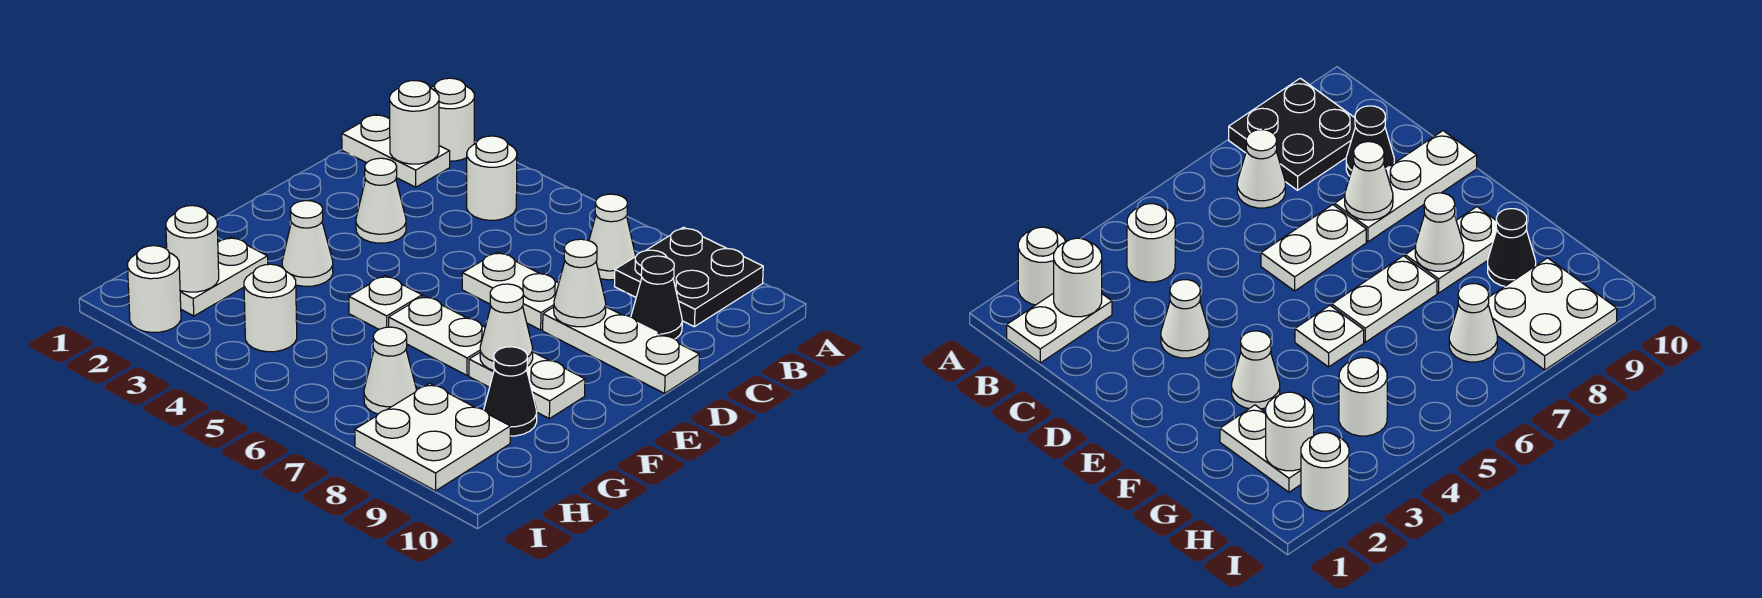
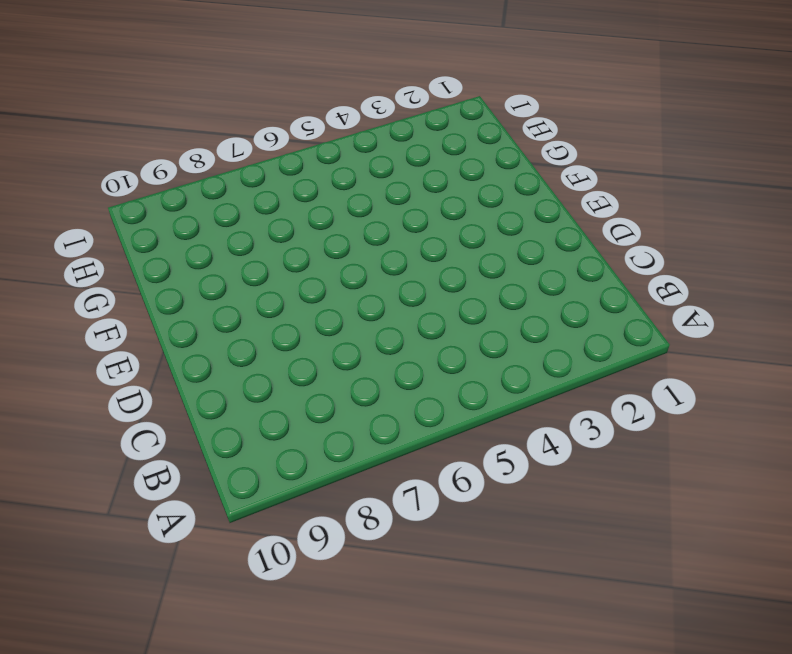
none -> white 1x1 round brick [431,78,474,161]
none -> black 2x2 plate [614,227,763,327]
none -> white 1x2 plate [342,114,450,187]

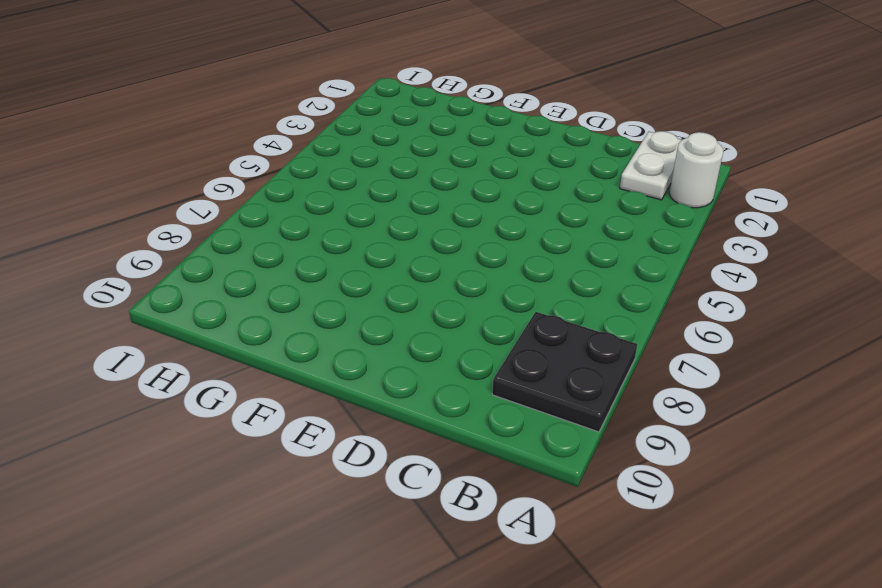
none -> white 1x1 round brick [467,136,517,220]
none -> white 1x1 cone [589,194,635,280]
none -> black 1x1 cone [631,256,682,339]

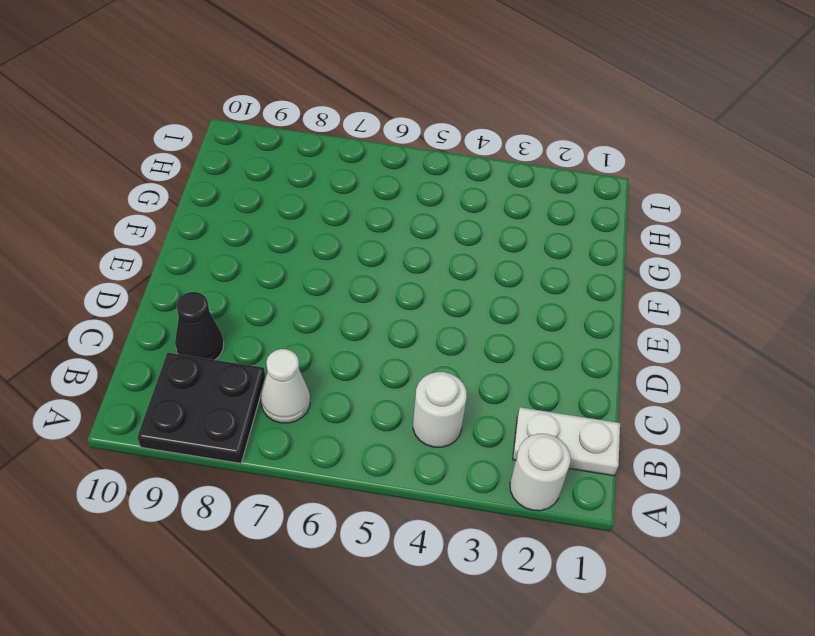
none -> white 1x1 cone [356,158,406,243]
none -> white 1x2 plate [462,252,559,330]
none -> white 1x3 plate [543,307,699,393]

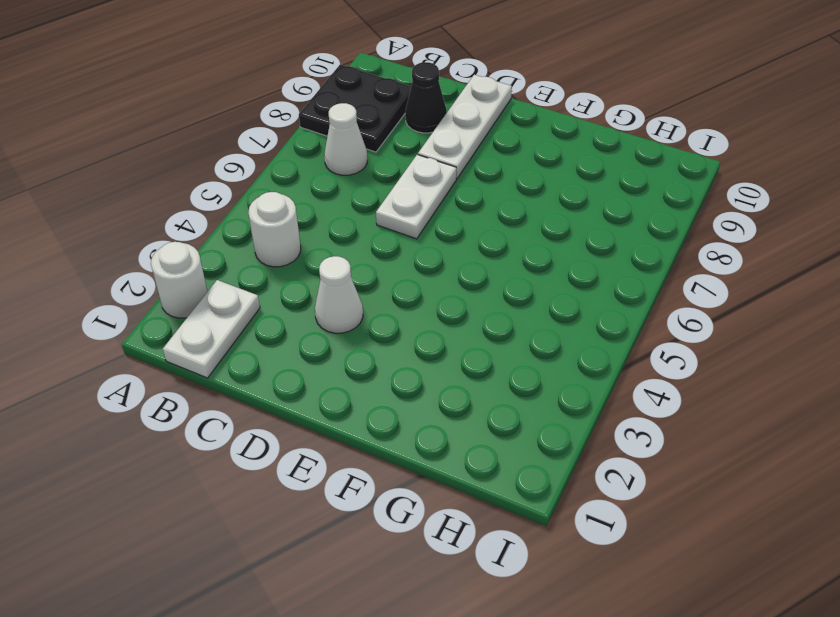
none -> white 1x1 cone [282,201,333,286]
none -> white 1x1 plate [349,276,422,329]
none -> white 1x2 plate [389,296,485,375]

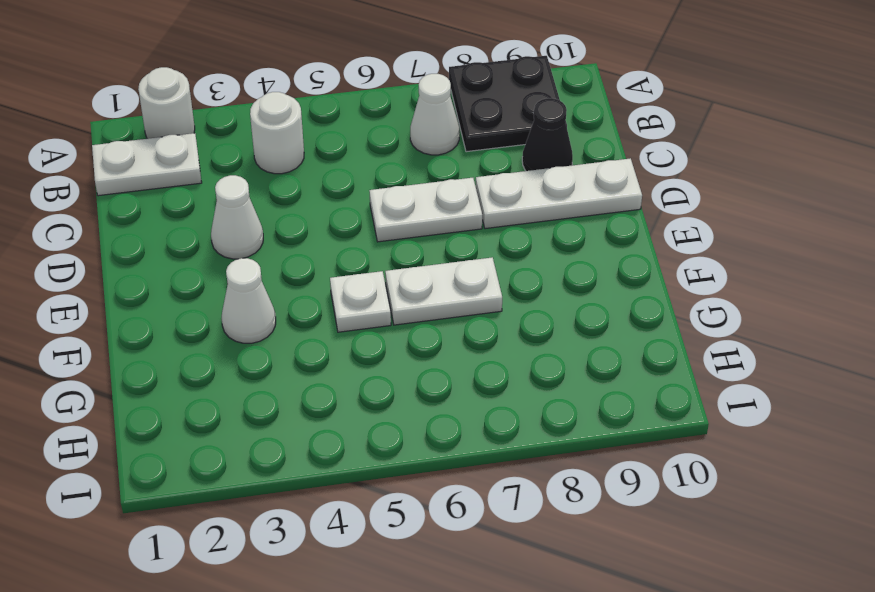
none -> white 1x2 plate [469,352,585,419]
none -> white 1x2 plate [180,237,268,316]
none -> black 1x1 cone [484,347,537,436]

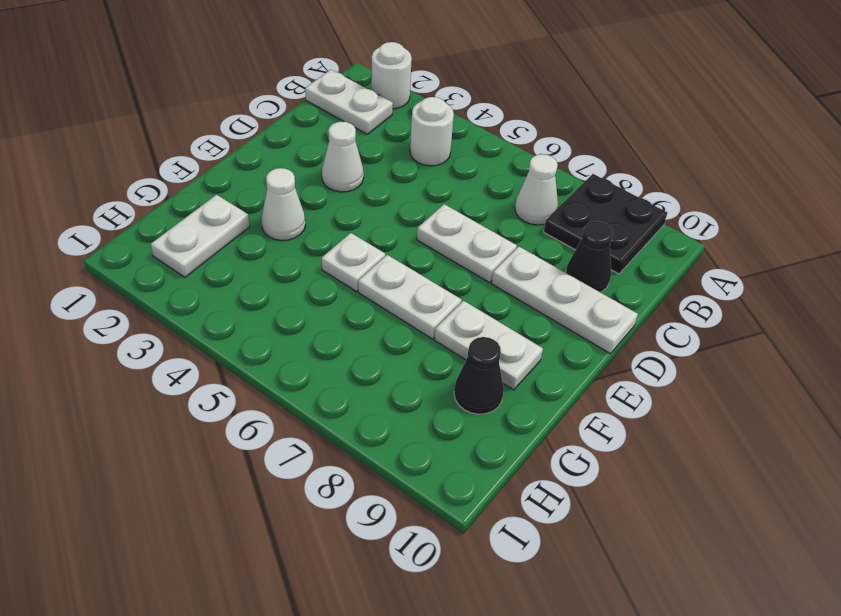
none -> white 1x1 round brick [244,264,297,352]
none -> white 1x1 cone [364,327,416,414]
none -> white 2x2 plate [355,383,510,491]

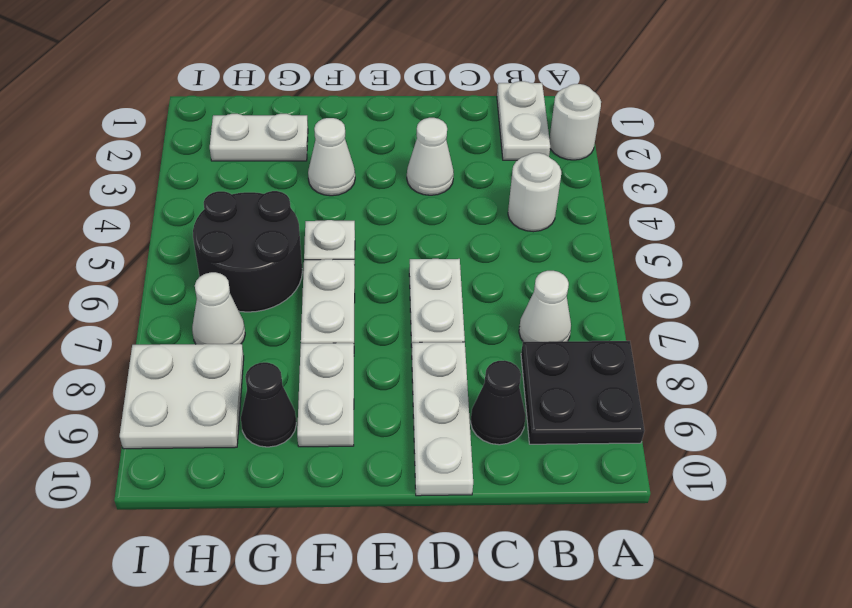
black 2x2 round brick [193,191,302,312] -> none
none -> white 1x1 round brick [244,264,297,352]
none -> white 1x1 round brick [128,246,181,333]
none -> white 1x1 round brick [390,81,439,164]

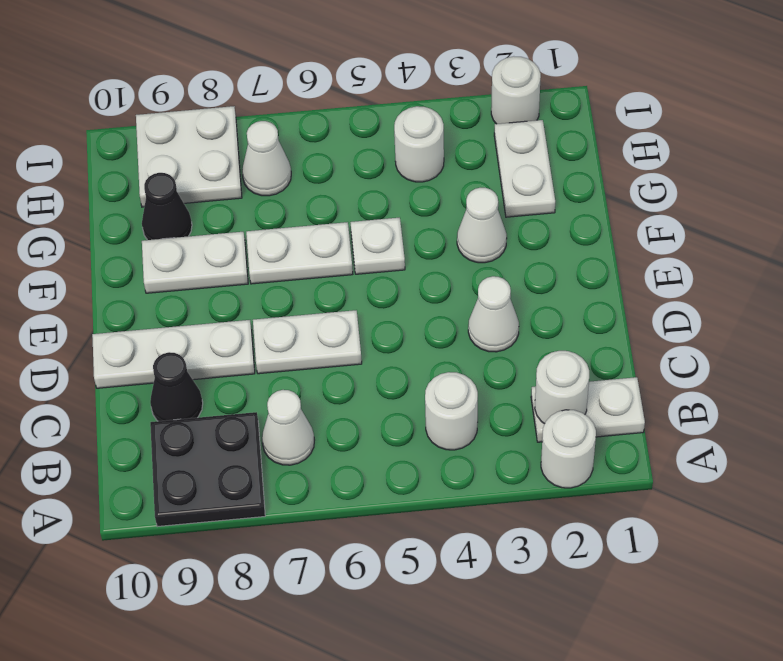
none -> white 1x1 cone [554,239,606,327]
none -> white 1x1 cone [480,284,533,371]
none -> white 1x1 round brick [166,206,219,292]

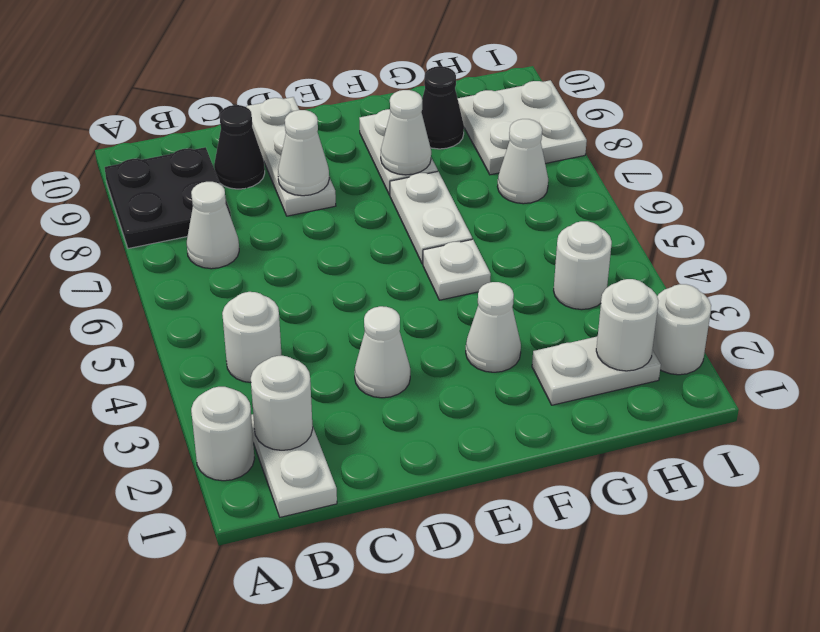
none -> white 1x2 plate [462,252,559,330]

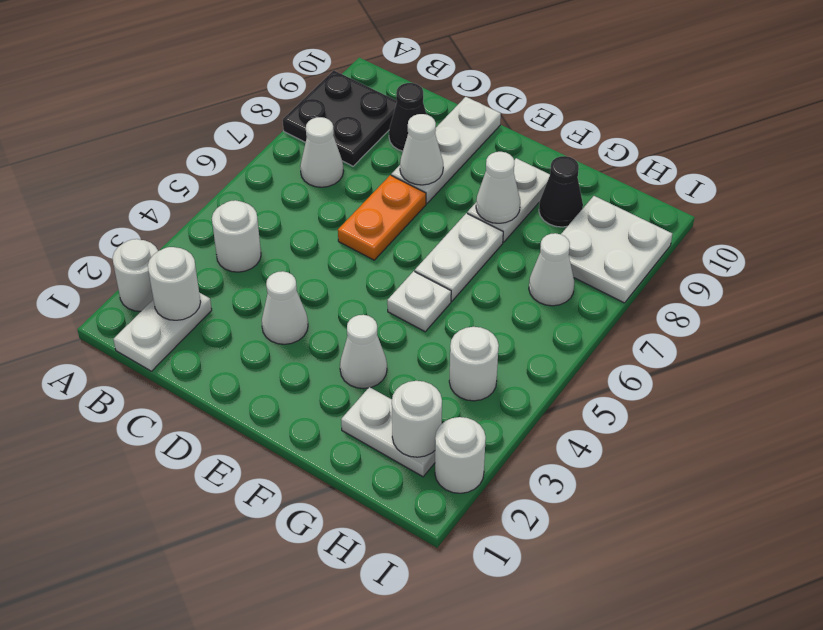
orange 1x2 plate [338,175,426,260] -> white 1x2 plate [462,252,559,330]

